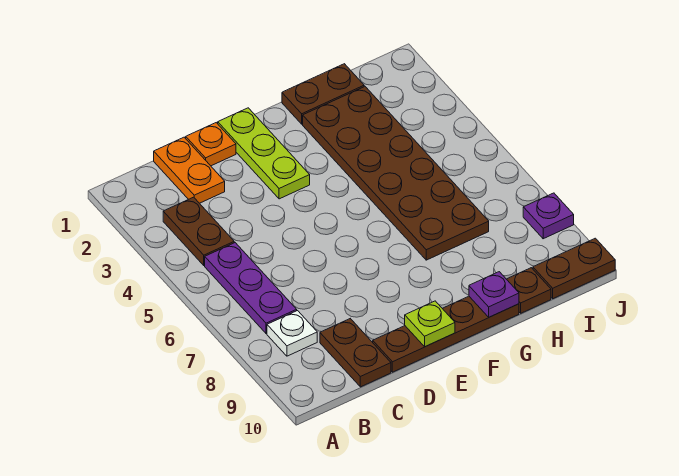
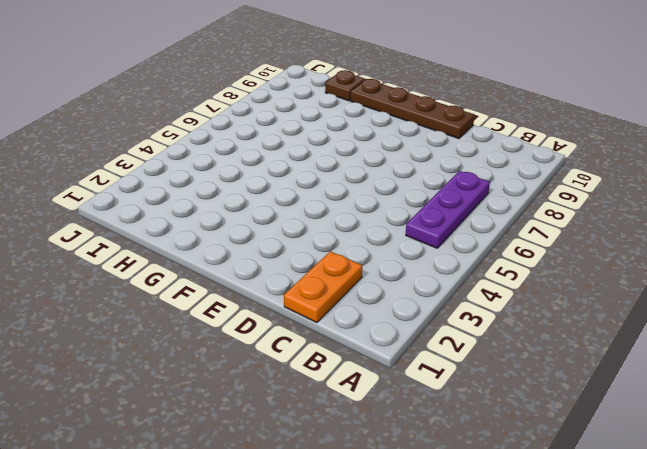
none -> brown 1x2 plate [163,197,234,265]
none -> white 1x1 plate [267,311,317,356]
none -> brown 1x2 plate [320,319,391,387]

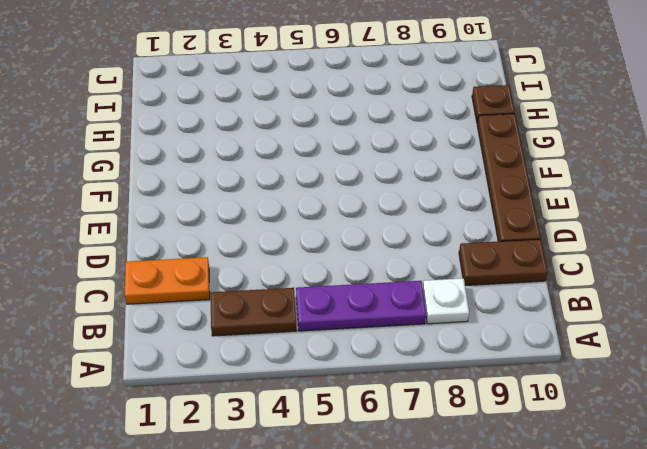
none -> orange 1x1 plate [186,123,236,166]
none -> lime 1x3 plate [218,108,310,199]
none -> brown 1x2 plate [282,64,364,124]

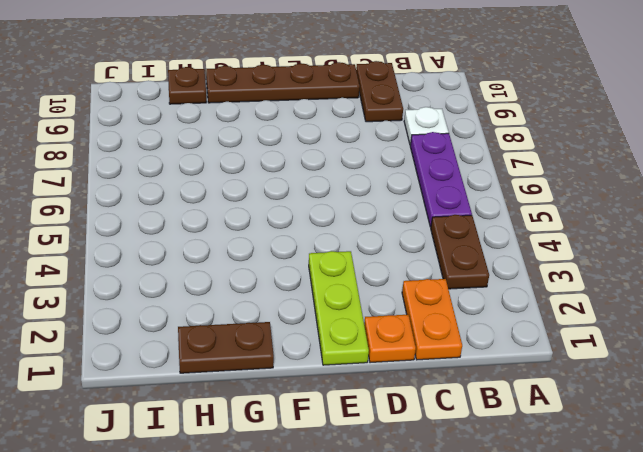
none -> brown 2x6 plate [303,86,489,260]
none -> brown 1x2 plate [533,238,615,299]
none -> purple 1x1 plate [523,193,574,239]

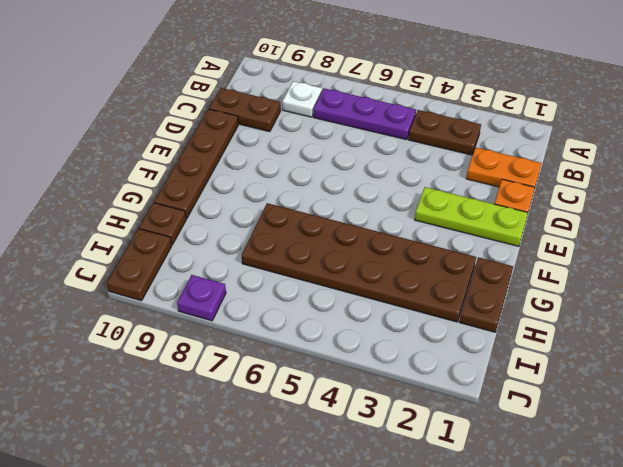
none -> lime 1x1 plate [405,301,455,347]
none -> purple 1x1 plate [469,272,519,317]

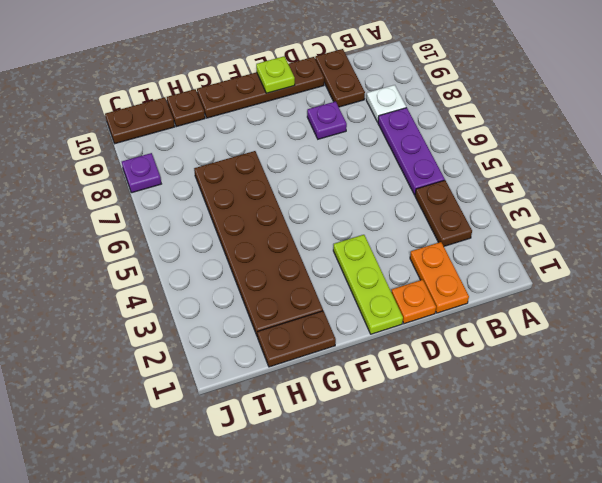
purple 1x1 plate [307,101,347,139] -> purple 1x1 plate moved to [469,272,519,317]

